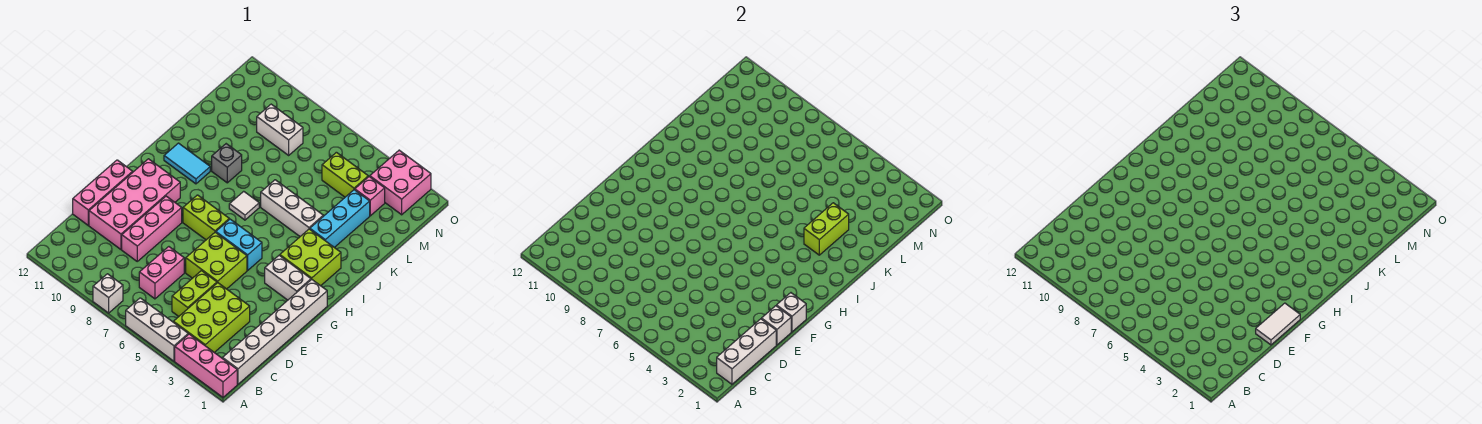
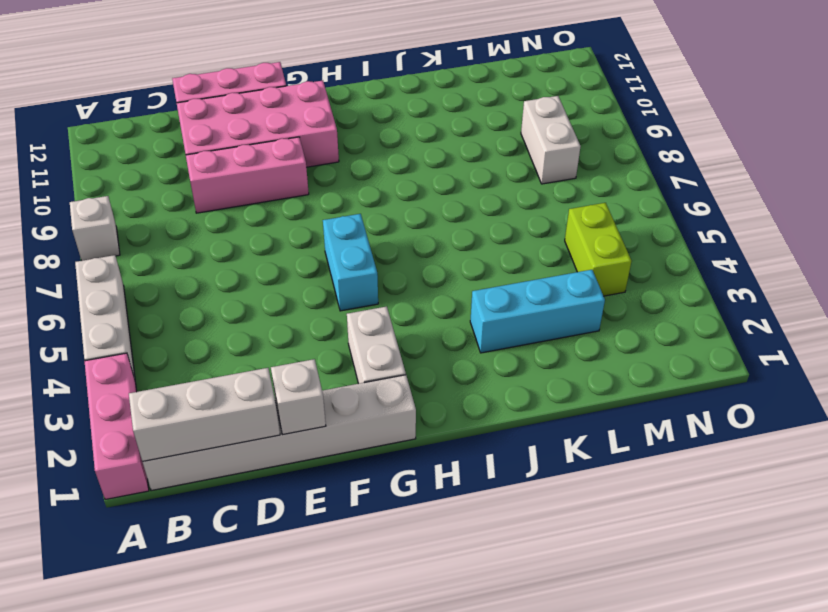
none -> lime 2x3 brick [174,283,250,352]
none -> lime 1x2 brick [172,271,217,316]
none -> pink 1x2 brick [139,247,184,299]

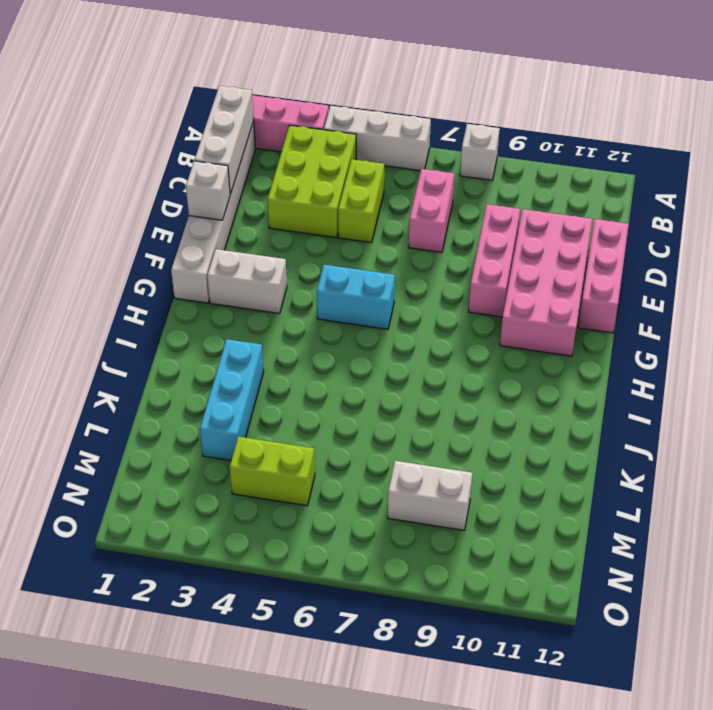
none -> lime 2x2 brick [186,232,247,289]
none -> lime 1x2 brick [183,195,229,240]
none -> lime 2x2 brick [280,229,341,286]

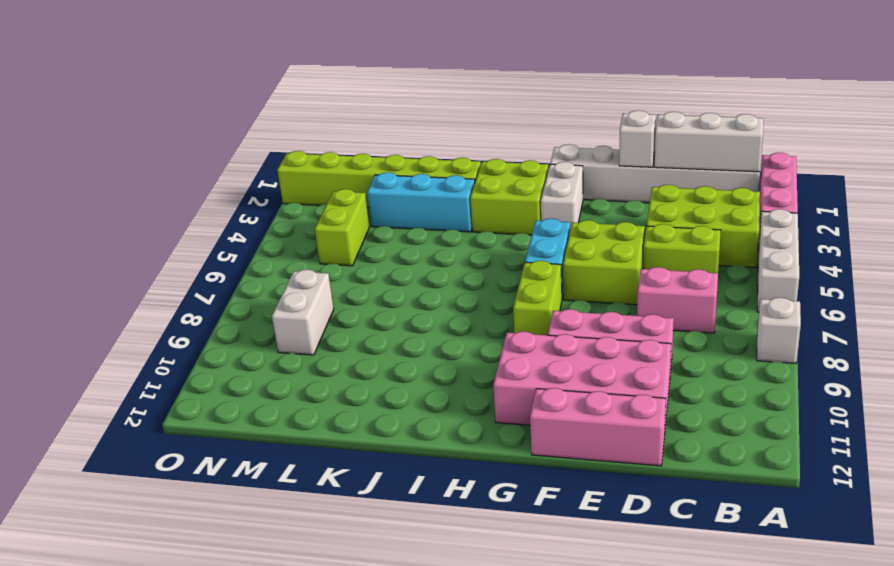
lime 1x6 brick [277,151,481,208] -> pink 2x2 brick [370,150,431,215]
none -> white 1x1 tile [229,191,259,220]
none -> cyan 1x2 tile [164,143,210,184]
none -> white 1x3 brick [261,180,323,236]

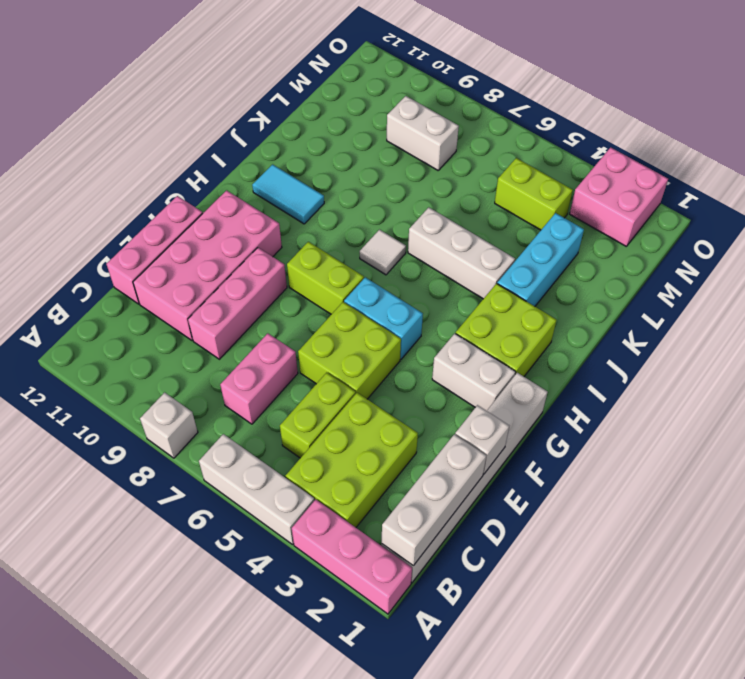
none -> grey 1x1 brick [212,144,242,183]
none -> pink 1x1 brick [355,177,385,216]
none -> white 1x1 brick [777,293,806,332]

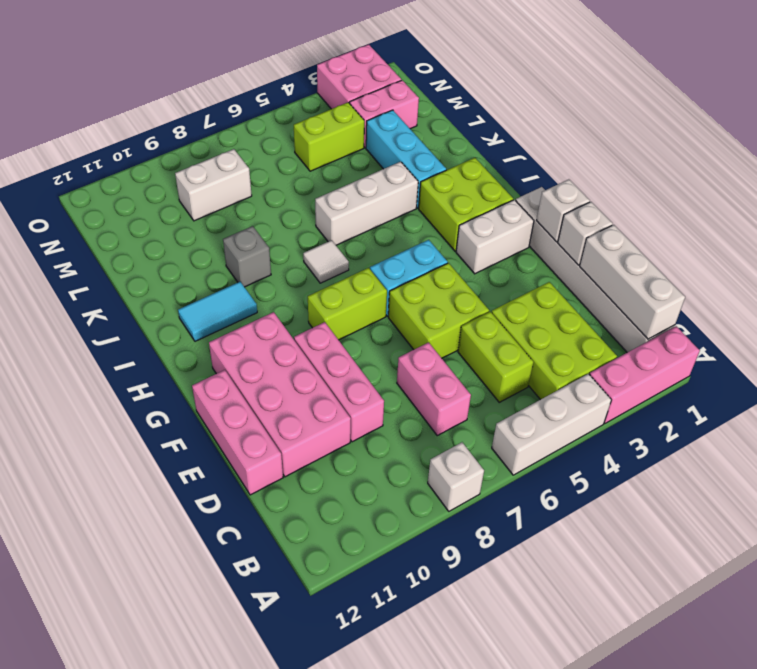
pink 1x2 brick [350,80,419,148] -> pink 1x1 brick [355,177,385,216]
none -> lime 1x2 brick [804,203,849,255]
none -> white 1x2 tile [1256,303,1300,345]

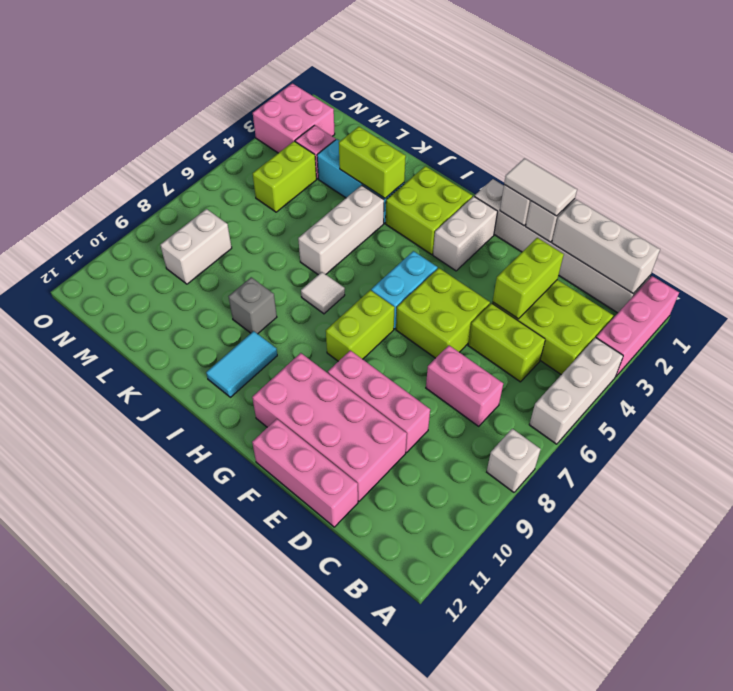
lime 1x2 brick [493,238,564,319] -> none

